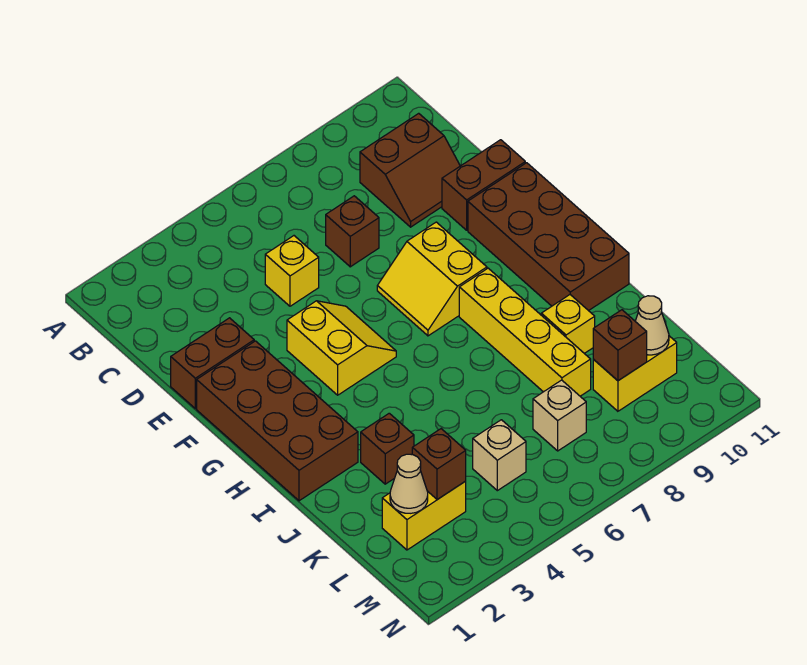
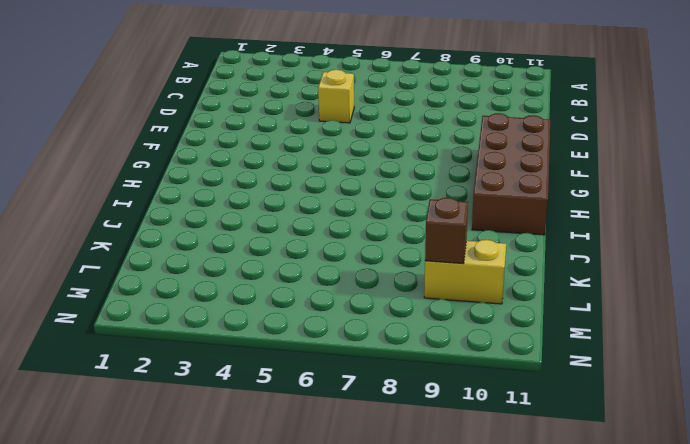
none -> brown 2x2 slope [360,113,460,227]
none -> brown 1x1 brick [326,196,379,267]
none -> brown 1x2 brick [171,318,254,409]

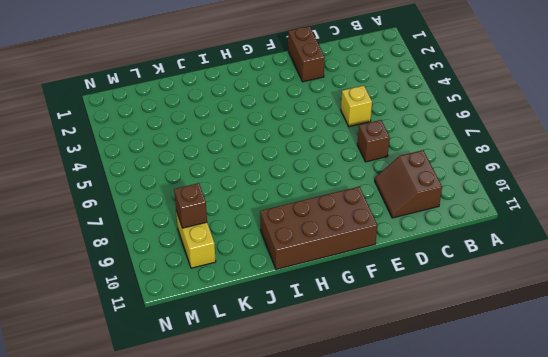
none -> brown 1x2 brick [442,140,525,230]
none -> brown 2x4 brick [197,341,358,501]
none -> yellow 2x2 slope [287,301,396,395]

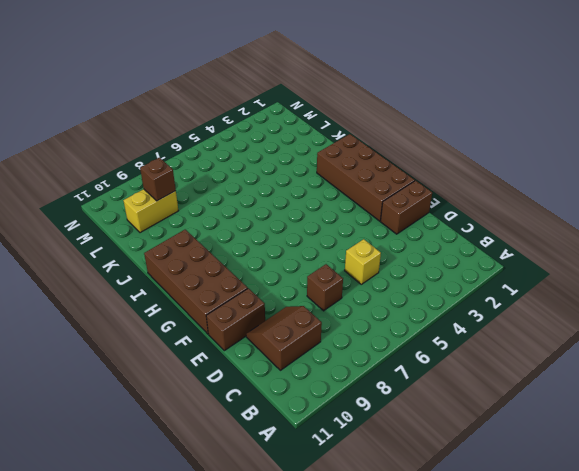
none -> yellow 2x2 slope [287,301,396,395]
none -> yellow 2x2 slope [377,222,487,336]
none -> yellow 1x4 brick [459,268,591,396]

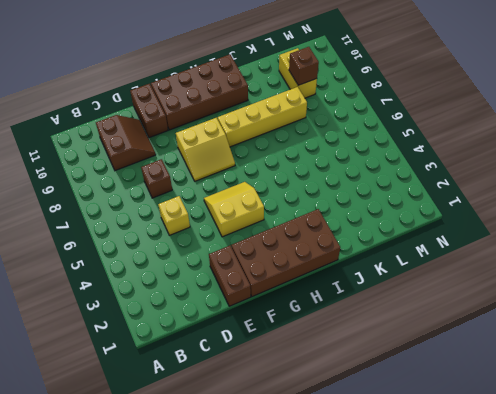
none -> brown 1x1 brick [361,413,414,484]
none -> yellow 1x1 brick [541,295,595,353]
none -> yellow 1x2 brick [382,481,466,550]

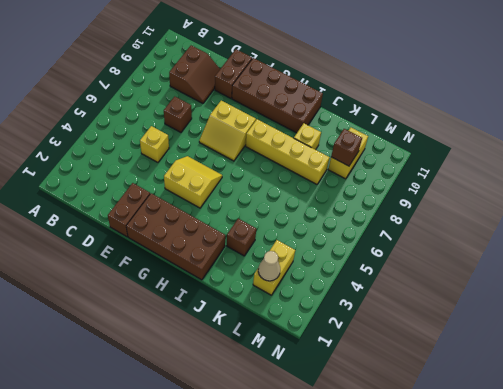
none -> tan 1x1 brick [473,420,526,491]
none -> tan 1x1 brick [533,380,586,451]
none -> brown 1x1 brick [412,429,466,500]

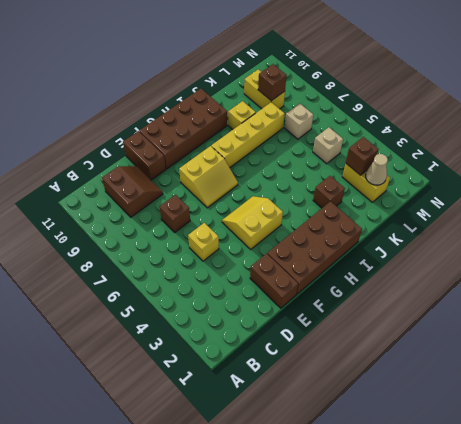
none -> tan 1x1 cone [635,296,669,355]

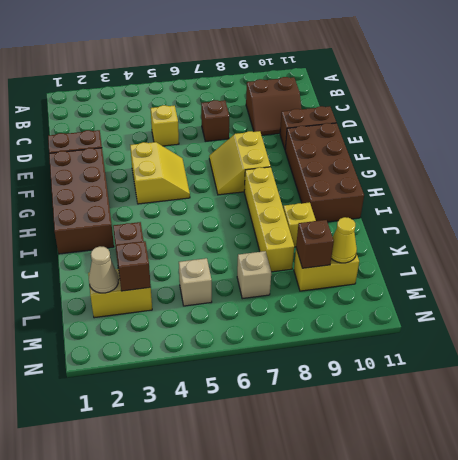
yellow 1x1 cone [331,217,357,263] -> tan 1x1 cone [635,296,669,355]

